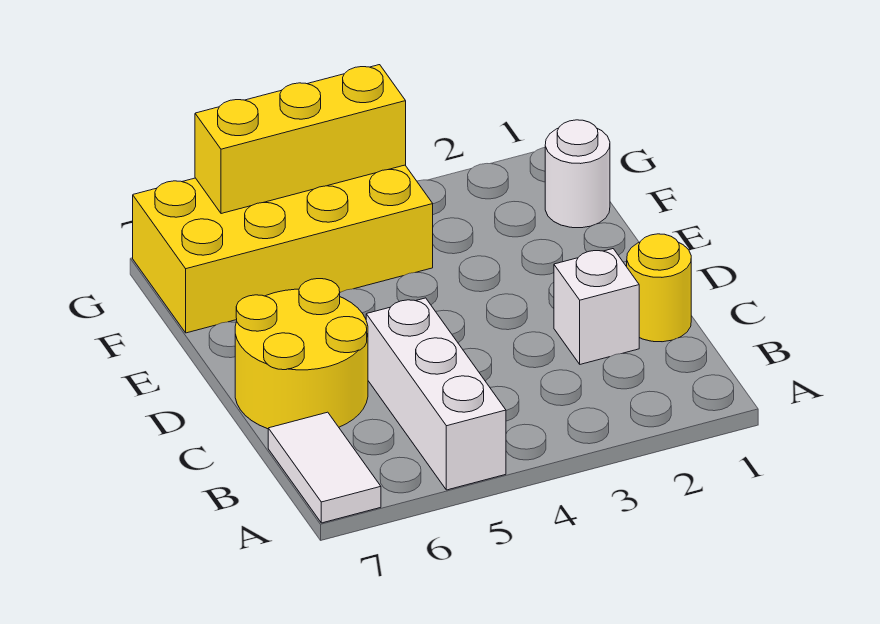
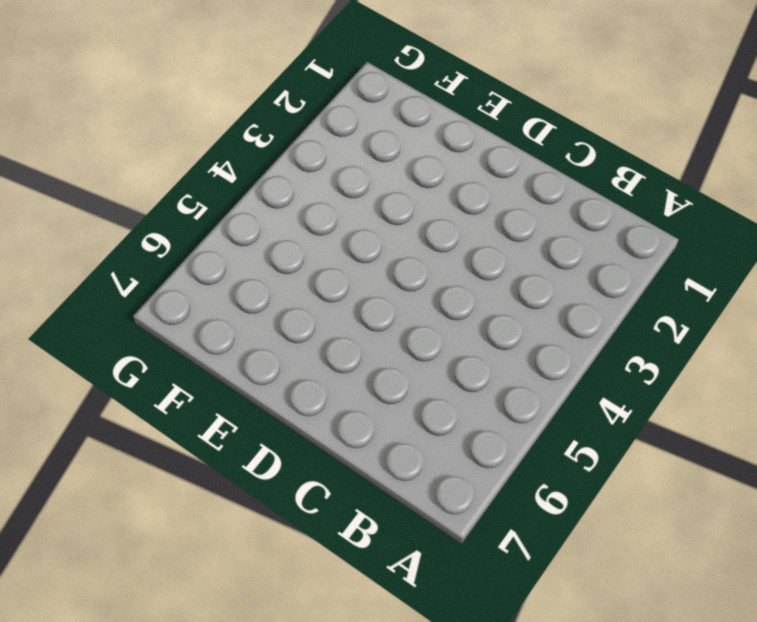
none -> white 1x3 brick [366,298,506,490]
none -> white 1x2 tile [268,412,381,523]

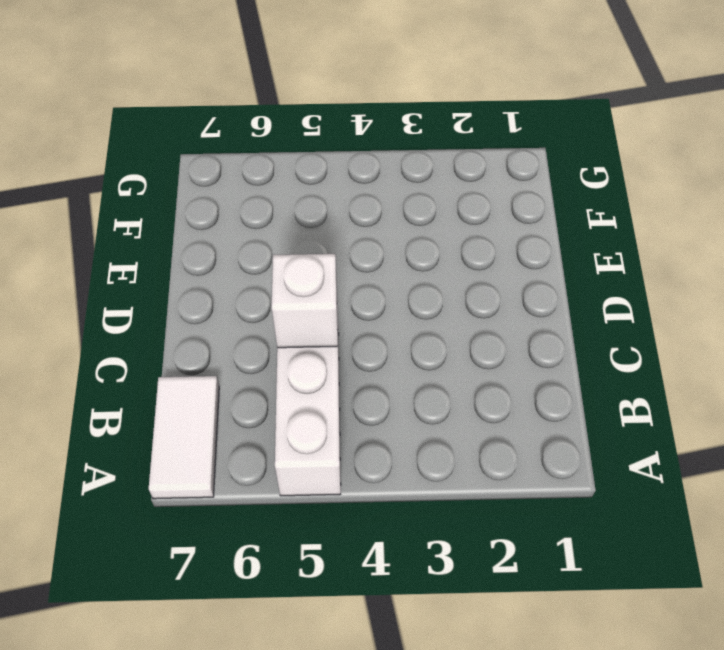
white 1x1 brick [272,254,338,348] -> white 1x1 brick moved to [554,249,639,364]
none -> yellow 1x1 round brick [627,234,691,342]
none -> yellow 2x2 round brick [235,279,368,429]

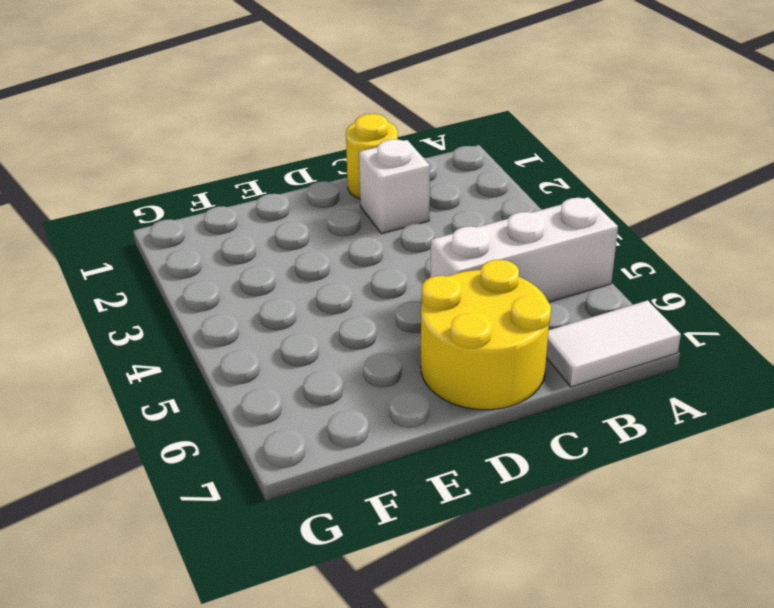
none -> white 1x1 round brick [545,120,610,228]
none -> yellow 2x4 brick [133,165,433,333]

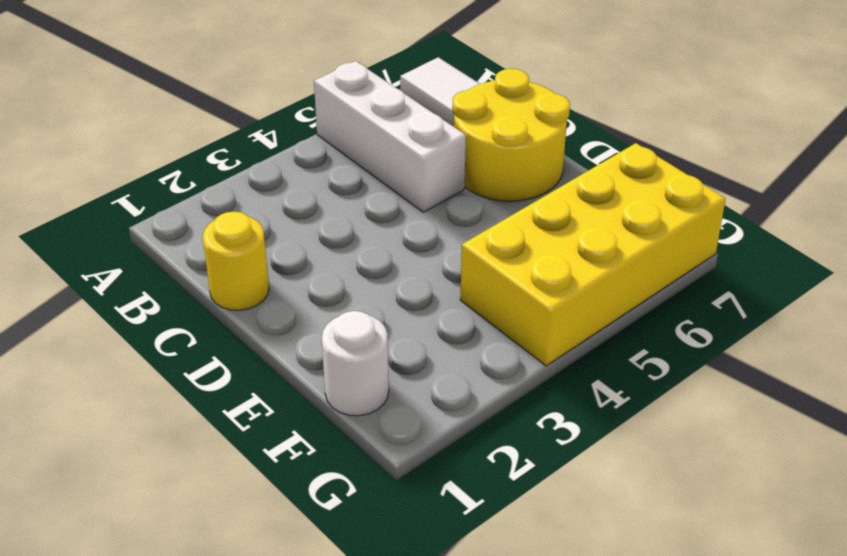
none -> white 1x1 brick [554,249,639,364]
none -> yellow 1x3 brick [195,65,406,214]

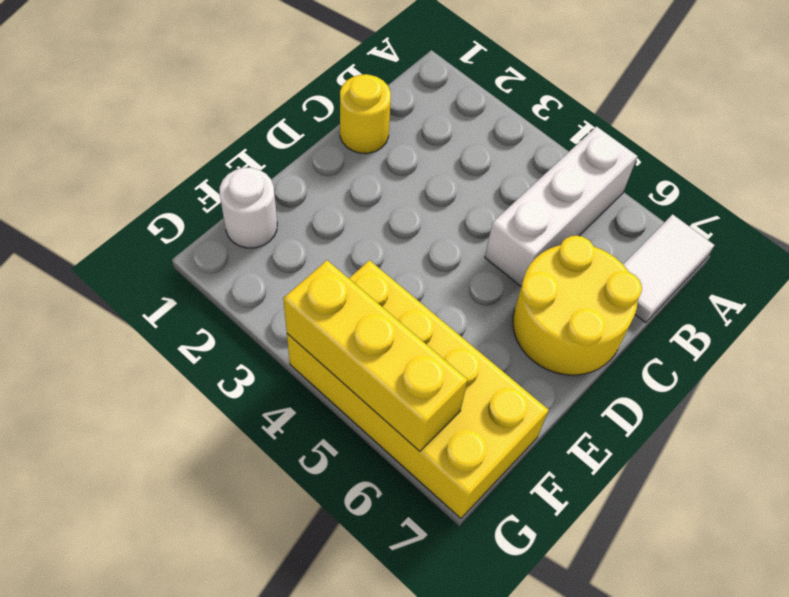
none -> white 1x1 brick [554,249,639,364]

